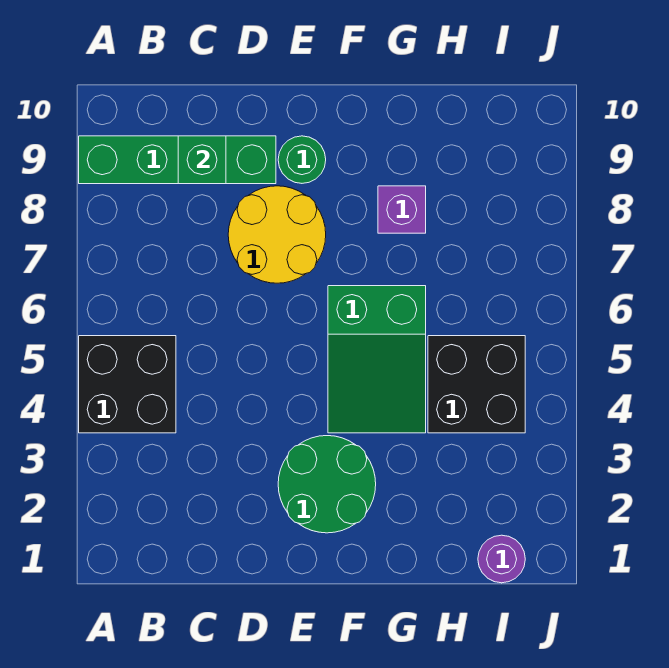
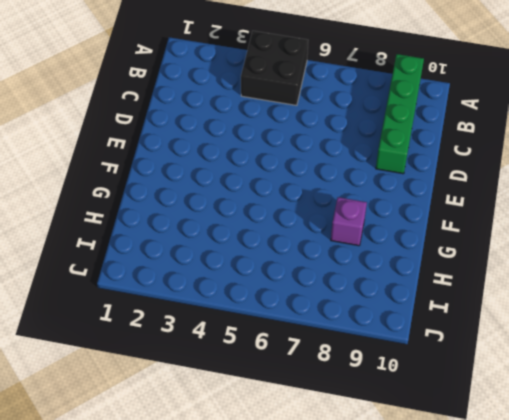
none -> yellow 2x2 round brick [228,186,326,283]
none -> green 2x2 round brick [278,436,376,533]

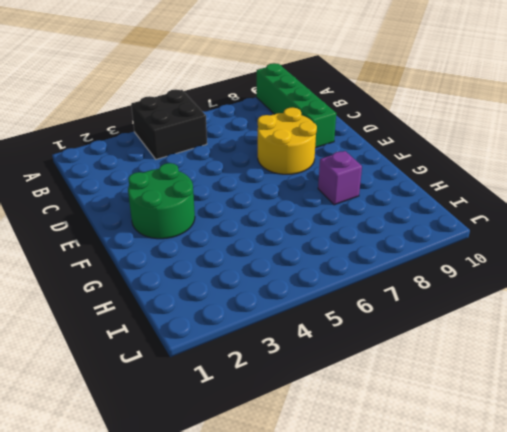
none -> green 1x1 round brick [278,136,326,183]
none -> green 2x3 slope [328,286,426,433]

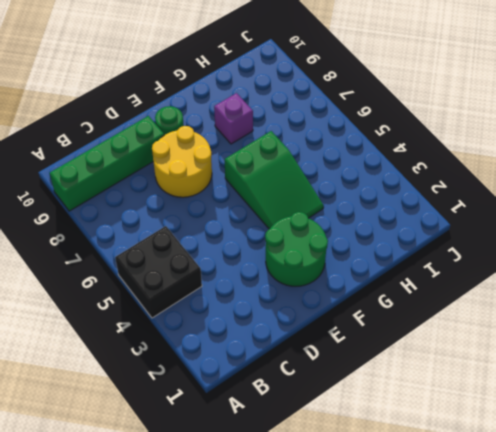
none -> black 2x2 brick [428,336,525,433]
none -> purple 1x1 round brick [478,535,525,583]

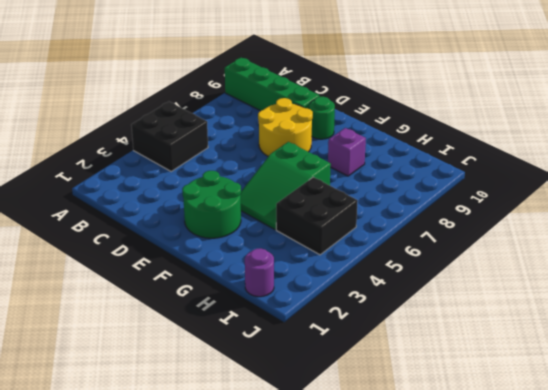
none -> green 1x1 brick [178,136,226,184]

